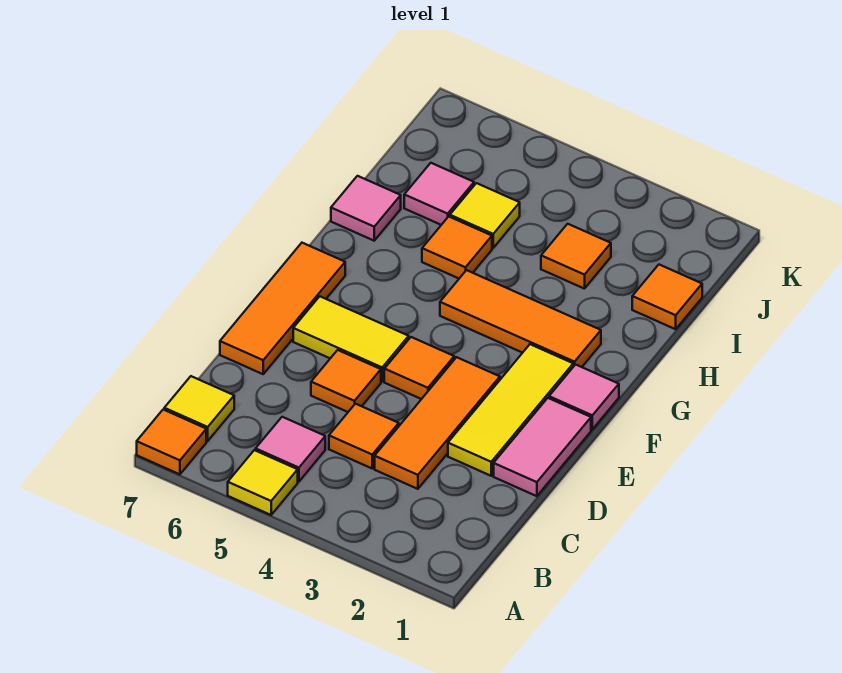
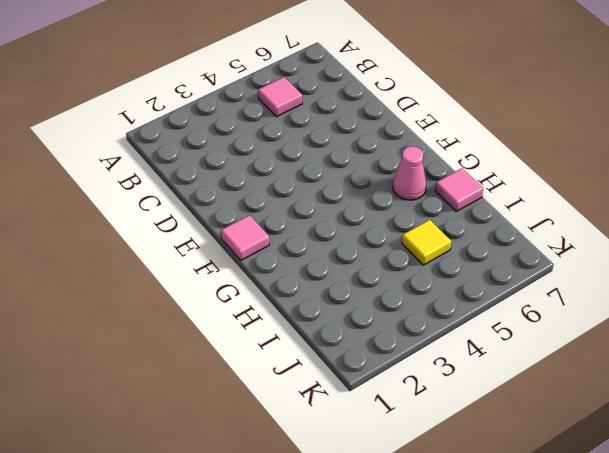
pink 1x1 cone [393,146,426,200] -> none
none -> yellow 1x1 tile [228,450,298,515]
none -> orange 1x1 tile [137,410,206,474]
none -> yellow 1x1 tile [164,376,234,441]

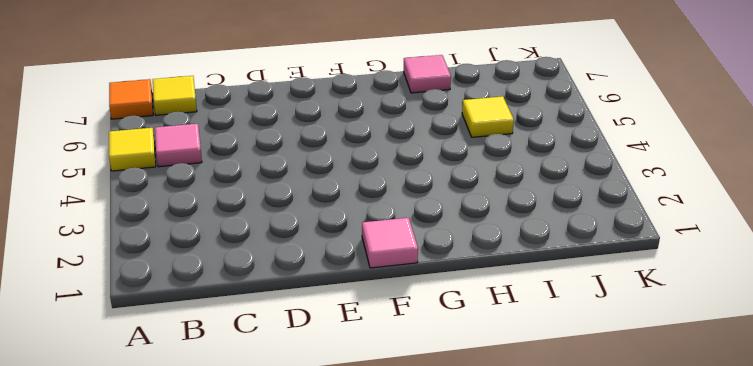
none -> orange 1x3 tile [375,357,500,489]
none -> orange 1x1 tile [329,404,399,468]
none -> pink 1x2 tile [494,398,591,496]

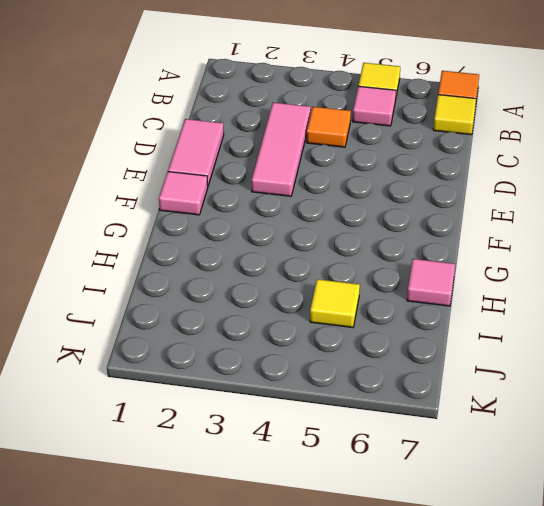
pink 1x3 tile [252,103,311,196] -> orange 1x3 tile [375,357,500,489]
none -> yellow 1x3 tile [448,344,573,476]
none -> orange 1x1 tile [311,350,381,412]
none -> orange 1x3 tile [220,243,345,374]

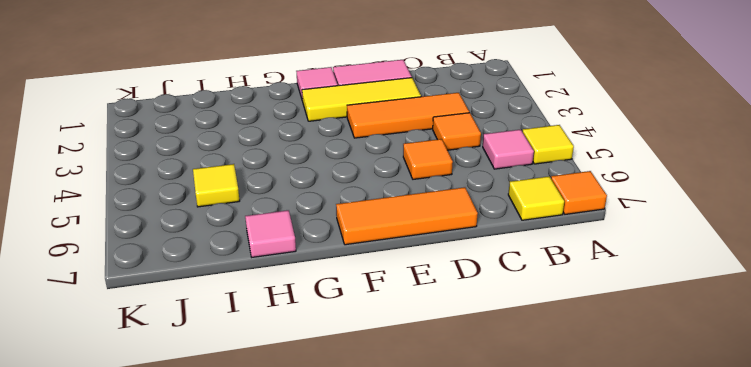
none -> orange 1x1 tile [384,337,454,399]
none -> yellow 1x2 tile [293,296,409,381]
none -> orange 1x3 tile [440,270,601,367]

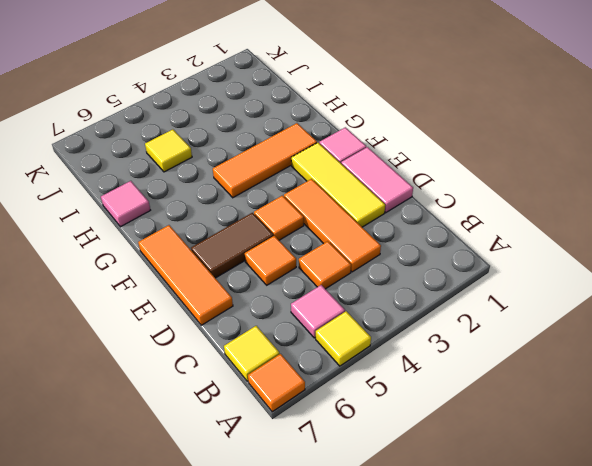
brown 1x2 tile [191,213,273,278] -> yellow 1x2 tile [293,296,409,381]
none -> orange 1x1 tile [422,217,492,278]
none -> orange 1x1 tile [632,265,702,329]
none -> orange 1x1 tile [541,224,611,289]

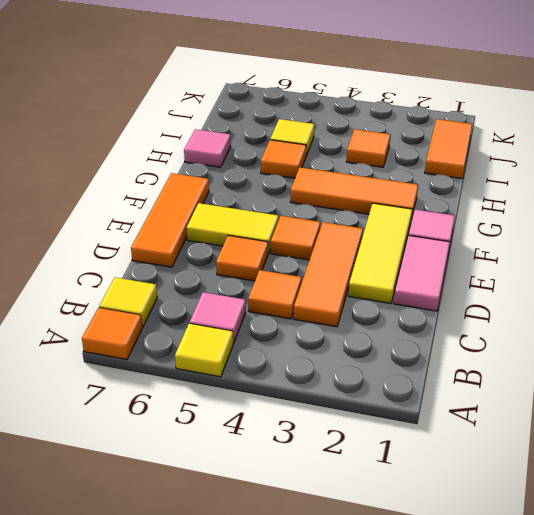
orange 1x2 tile [425,119,472,179] -> orange 1x1 tile [632,265,702,329]
none -> pink 1x1 tile [404,163,474,225]

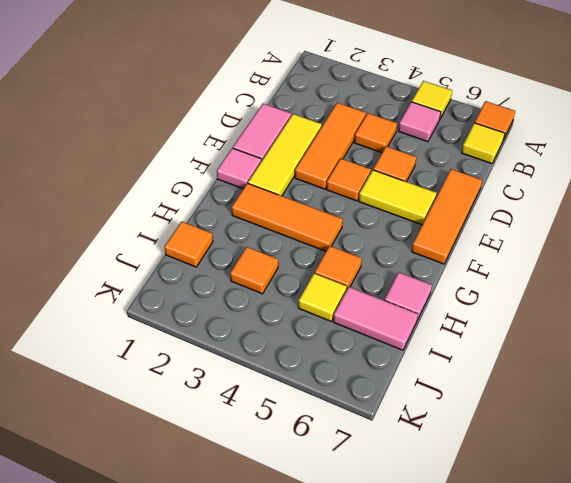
pink 1x2 tile [333,287,418,350] -> pink 1x1 tile [404,163,474,225]

